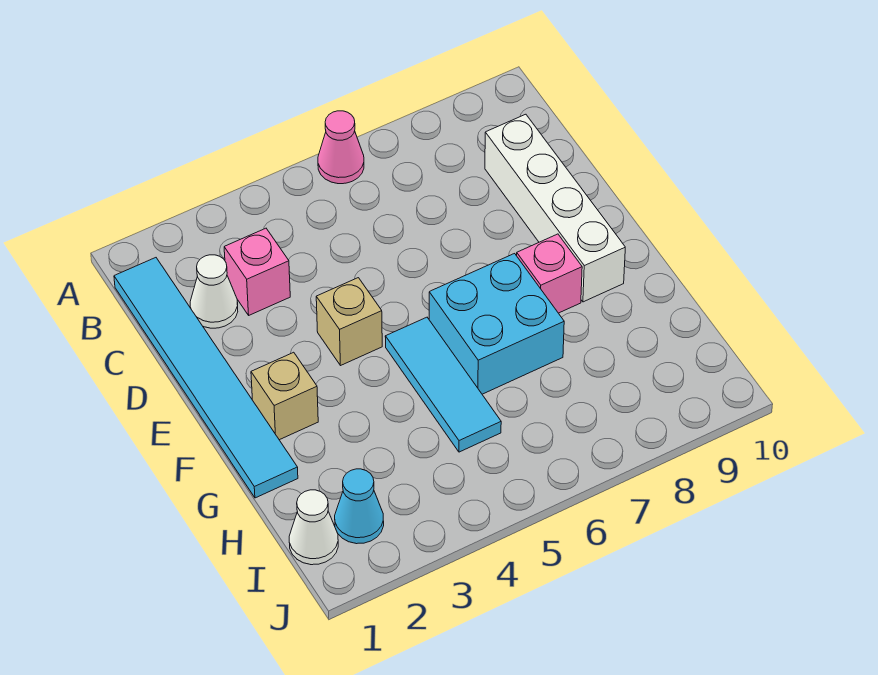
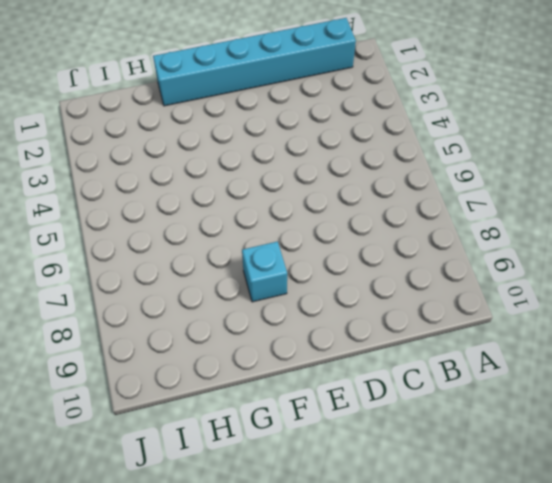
cyan 1x6 brick [153,18,356,106] -> cyan 1x6 tile [114,258,298,498]
cyan 1x1 brick [242,242,287,302] -> pink 1x1 brick [517,234,582,313]
none -> pink 1x1 cone [318,111,364,184]
none -> white 1x1 cone [190,255,238,328]
none -> pink 1x1 brick [224,228,290,315]

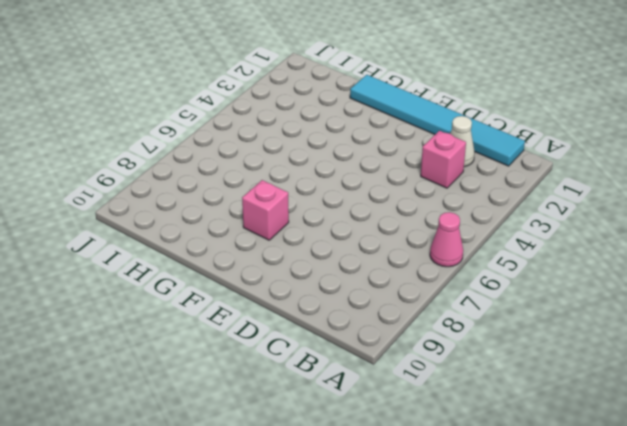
none -> white 1x4 brick [485,114,625,302]
none -> tan 1x1 brick [316,278,382,366]
none -> tan 1x1 brick [251,352,318,440]

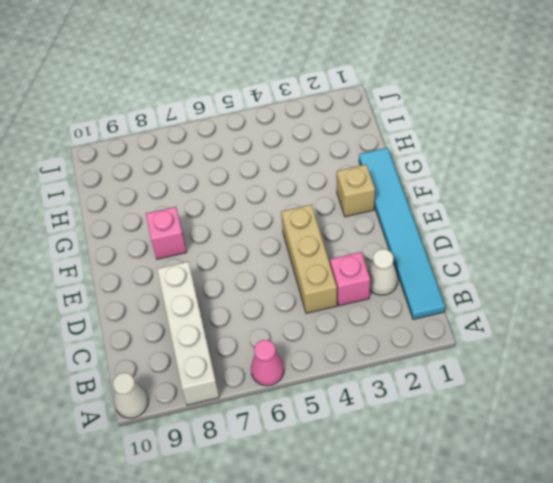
white 1x4 brick [157,262,219,405] -> white 1x4 brick moved to [485,114,625,302]
white 1x1 cone [113,373,148,418] -> white 1x1 cone moved to [289,490,338,565]
tan 1x3 brick [281,205,337,313] -> tan 1x1 brick [316,278,382,366]
none -> cyan 1x3 tile [385,317,501,452]
none -> cyan 2x2 brick [429,254,564,394]
none -> cyan 1x1 cone [335,469,384,544]

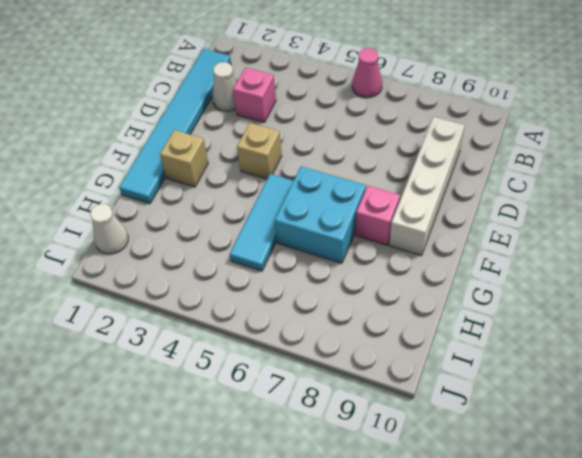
none -> cyan 1x1 cone [335,469,384,544]

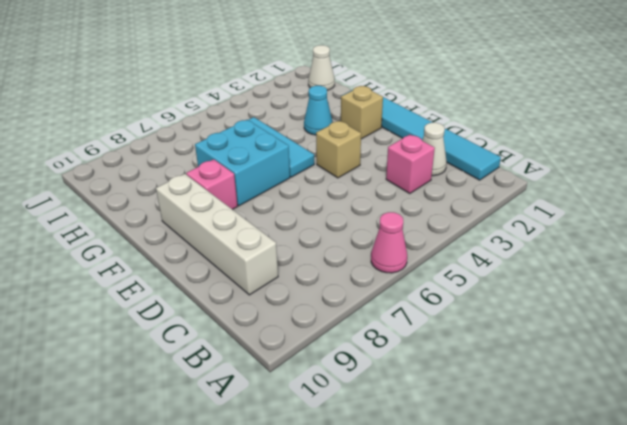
cyan 1x1 cone [304,86,333,135] -> cyan 1x1 cone moved to [335,469,384,544]

